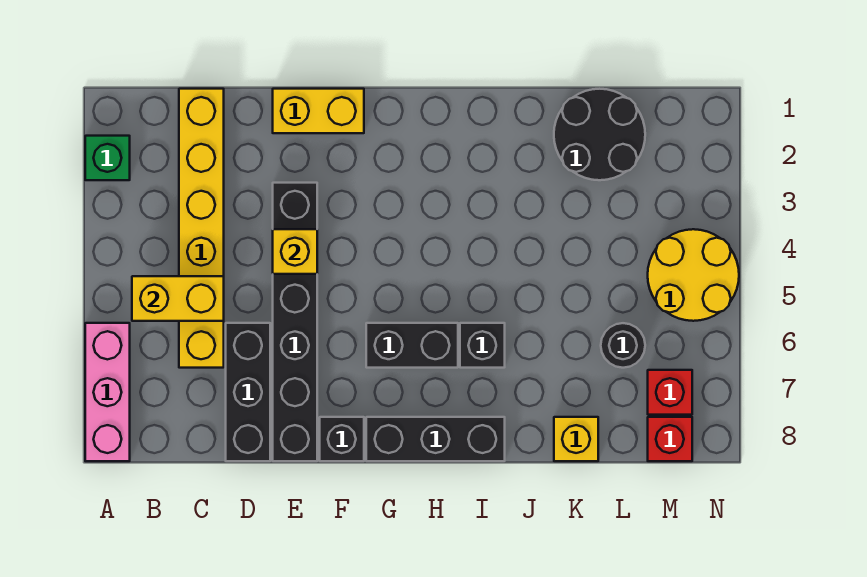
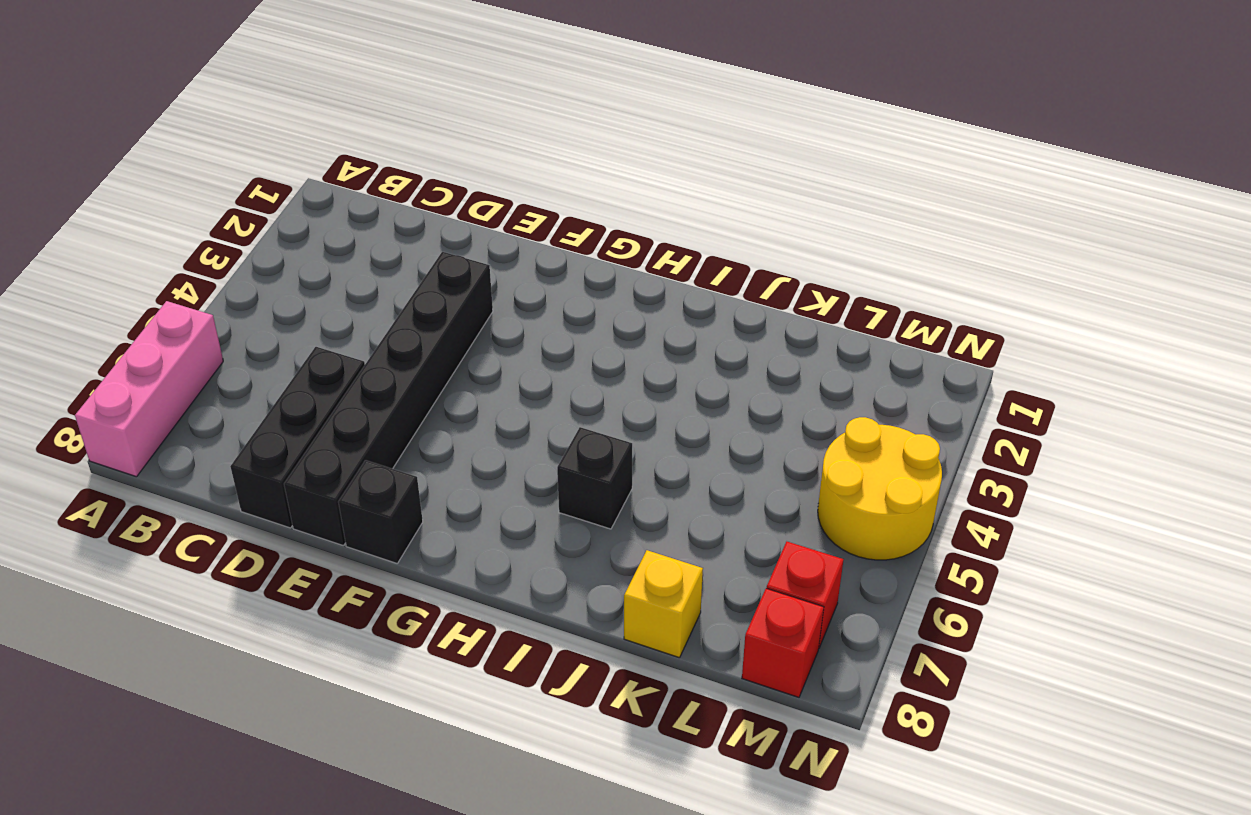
none -> green 1x1 brick [85,136,130,180]
none -> yellow 1x6 brick [179,89,224,368]
none -> yellow 1x2 brick [273,89,364,133]

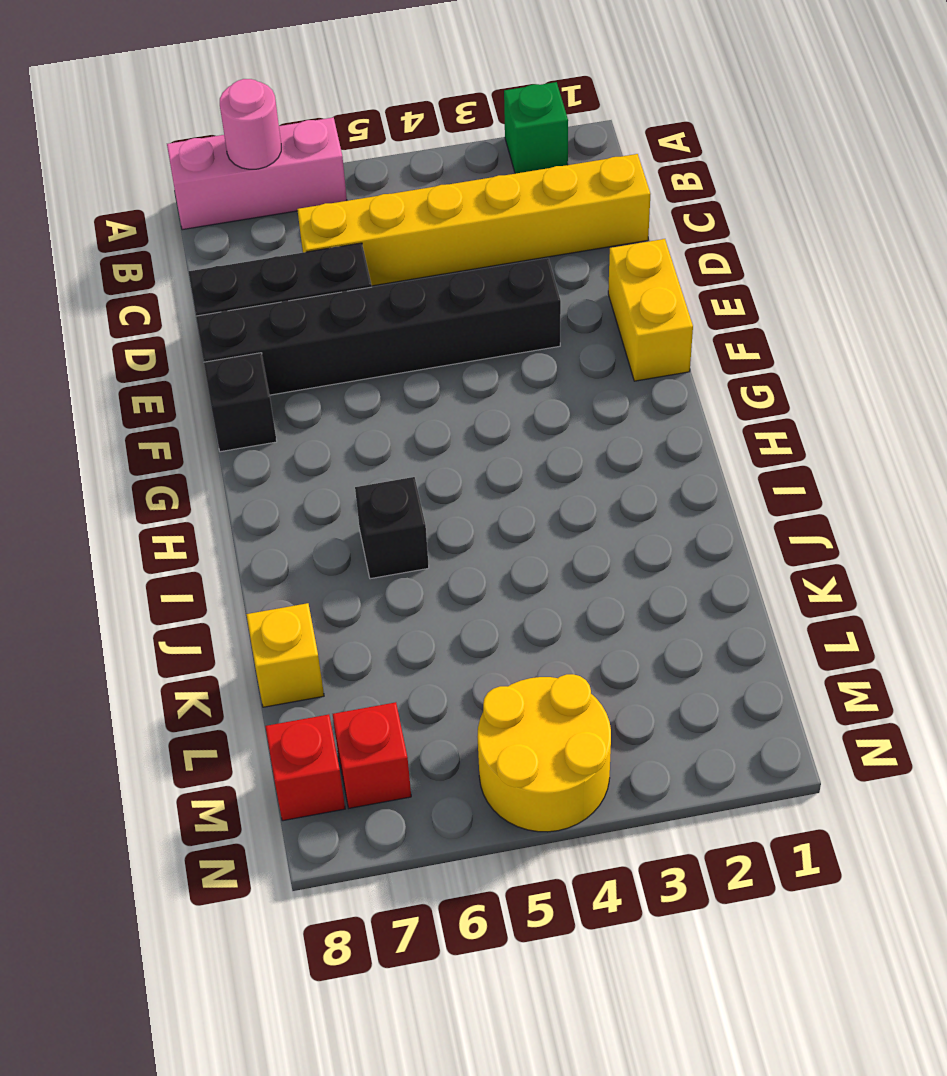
pink 1x1 round brick [220,79,281,169] -> none
none -> black 1x2 brick [366,323,458,368]
none -> black 1x3 brick [366,417,505,461]
none -> black 2x2 round brick [554,89,645,180]

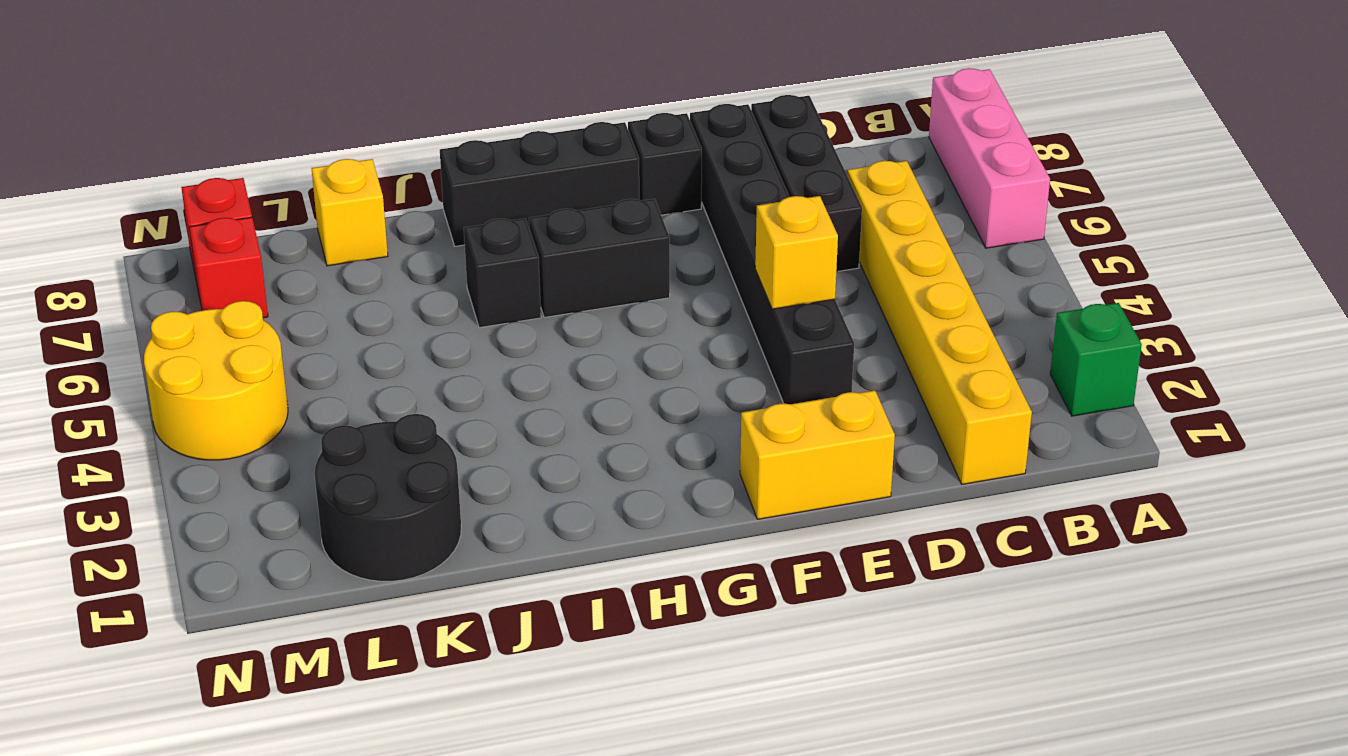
none -> black 1x1 round brick [601,323,645,368]
none -> yellow 1x2 brick [132,276,224,321]

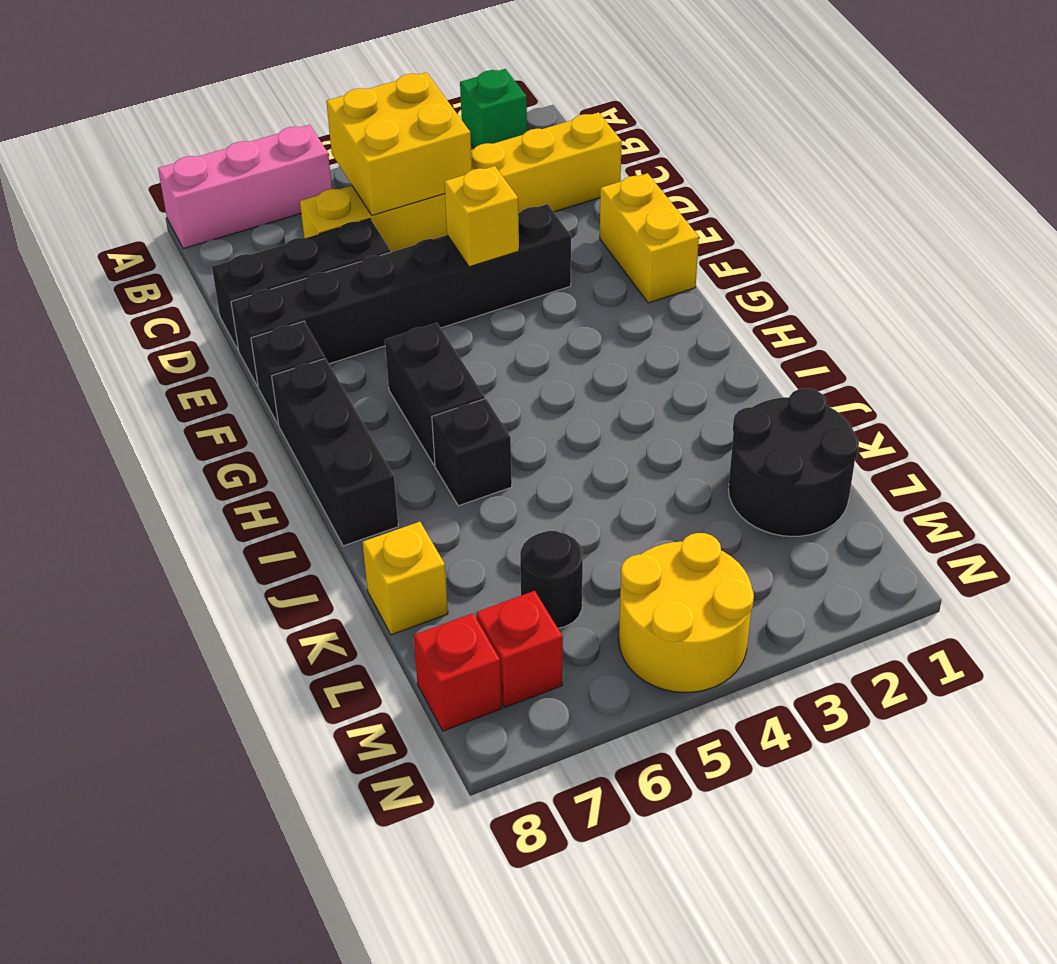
yellow 2x2 brick [326,72,472,215] -> yellow 1x2 brick [132,276,224,321]

